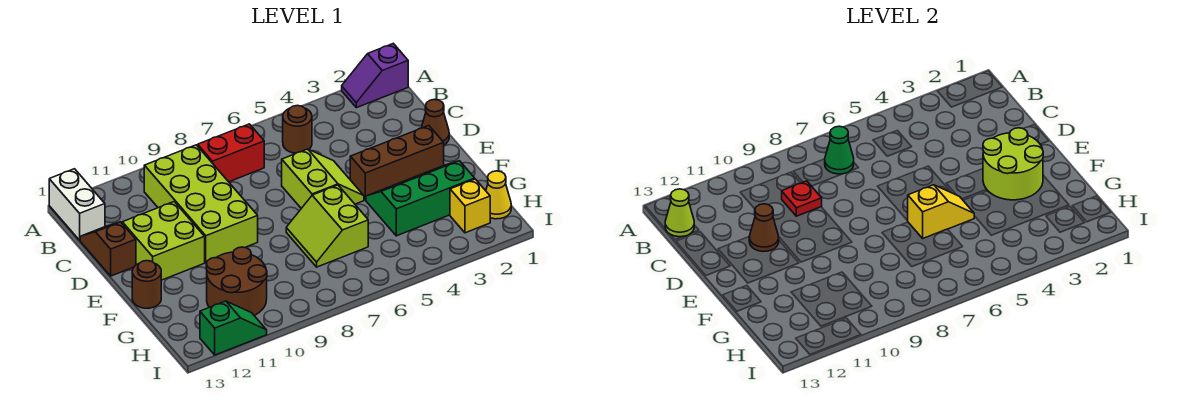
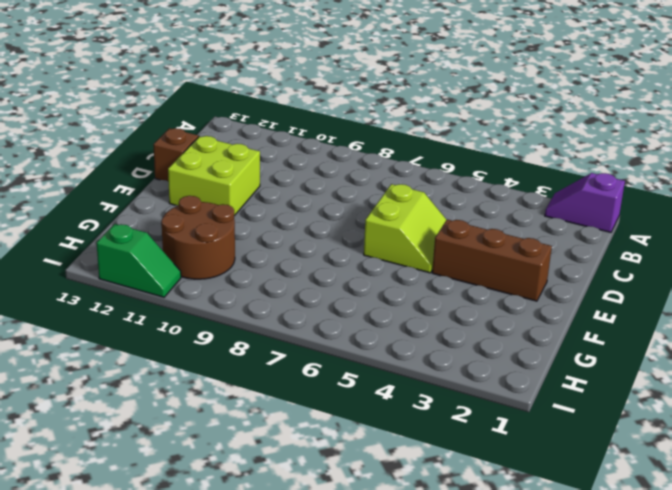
none -> white 1x2 brick [49,169,105,240]
none -> brown 1x1 round brick [283,105,312,153]
none -> red 1x2 brick [198,124,264,182]

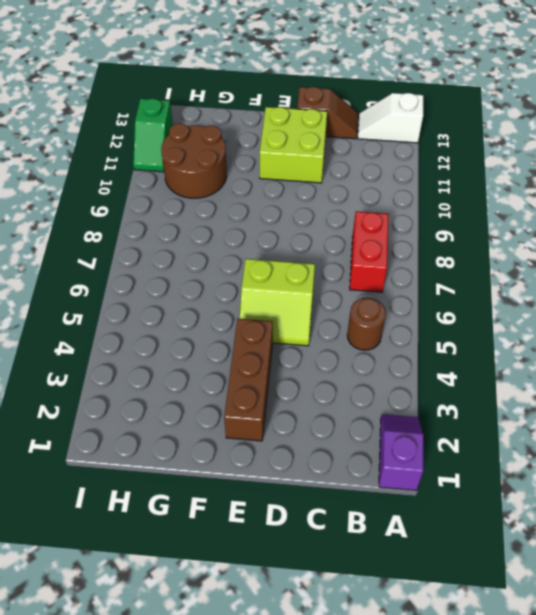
white 1x2 slope [358,93,423,143] -> white 1x2 brick [49,169,105,240]
none -> lime 2x4 brick [144,145,258,263]
none -> brown 1x1 cone [421,100,449,145]
none -> green 2x3 slope [366,161,475,236]

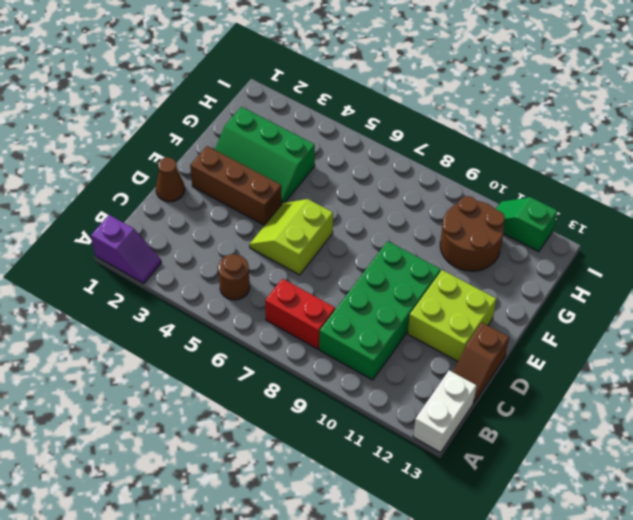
green 2x4 brick [319,241,441,380] -> lime 2x4 brick [144,145,258,263]
none -> lime 2x2 slope [286,185,368,267]
none -> brown 1x1 round brick [132,261,161,308]
none -> yellow 1x1 cone [486,171,511,219]

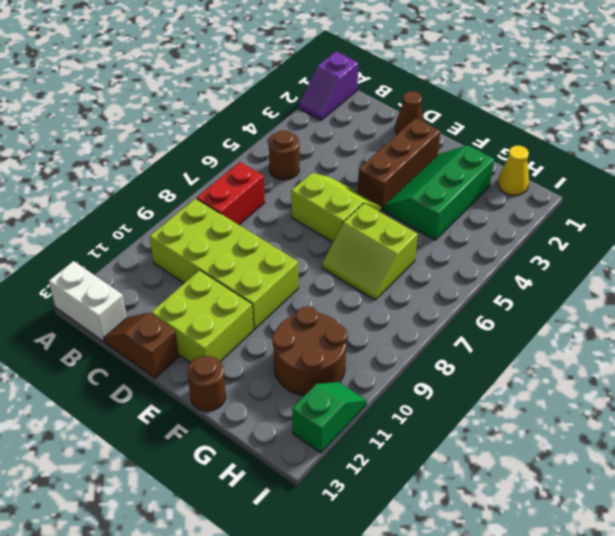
none -> yellow 1x1 brick [450,179,490,233]
none -> green 1x1 cone [825,126,854,174]
none -> lime 1x1 cone [665,189,694,237]

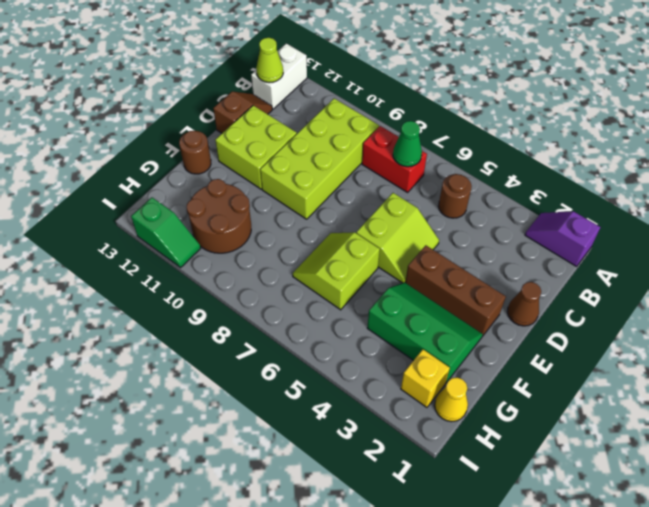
none -> red 1x1 plate [782,181,822,216]
none -> brown 1x1 cone [749,204,779,252]
none -> lime 2x2 round brick [983,128,1043,200]

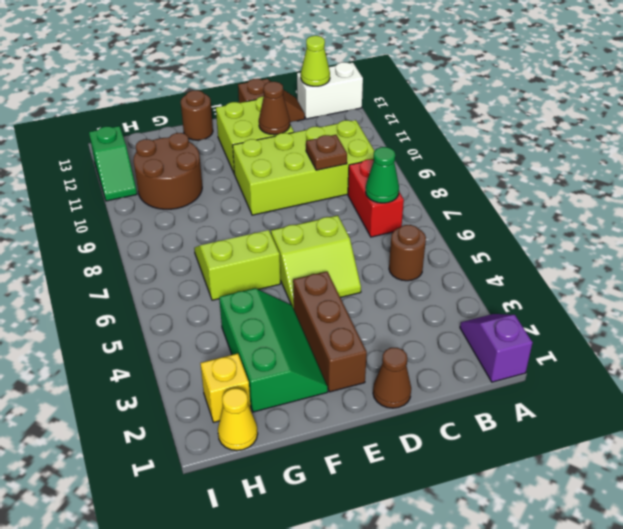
brown 1x1 plate [306,135,347,170] -> red 1x1 plate [782,181,822,216]
none -> lime 2x2 round brick [983,128,1043,200]
none -> yellow 1x2 slope [907,185,974,238]

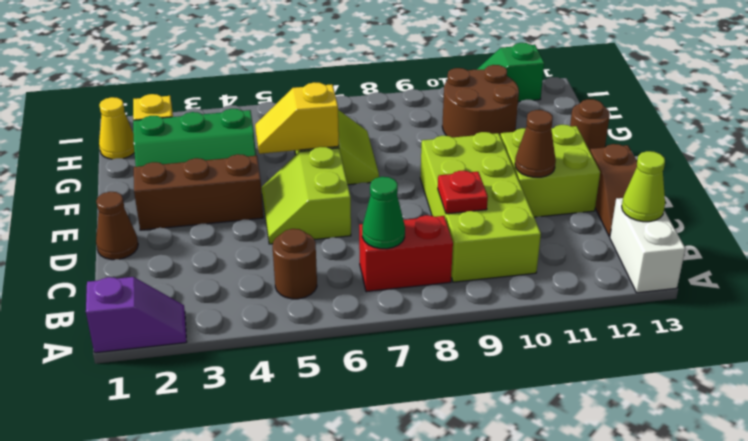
none -> lime 2x2 round brick [983,128,1043,200]

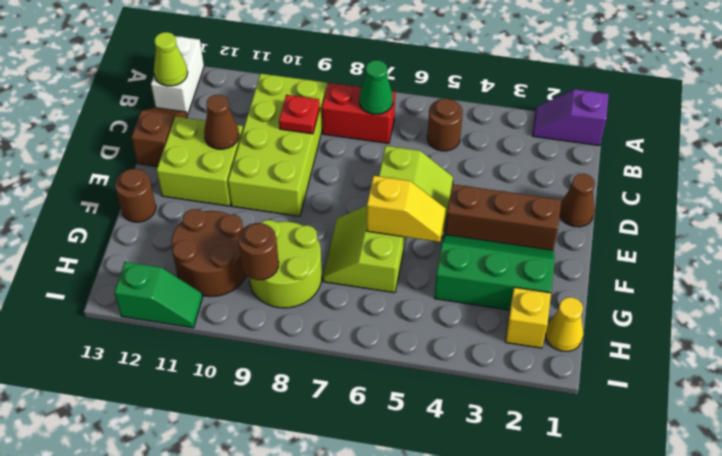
lime 2x2 round brick [249,220,322,308] -> lime 2x2 round brick moved to [983,128,1043,200]
brown 1x1 round brick [238,223,279,280] -> none

